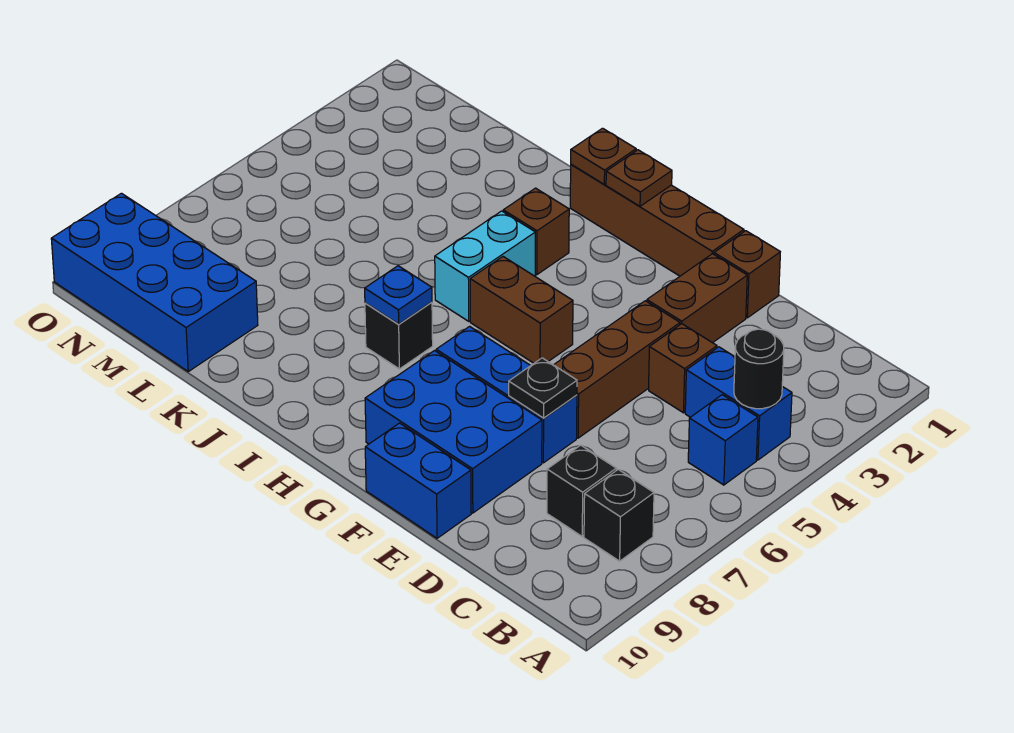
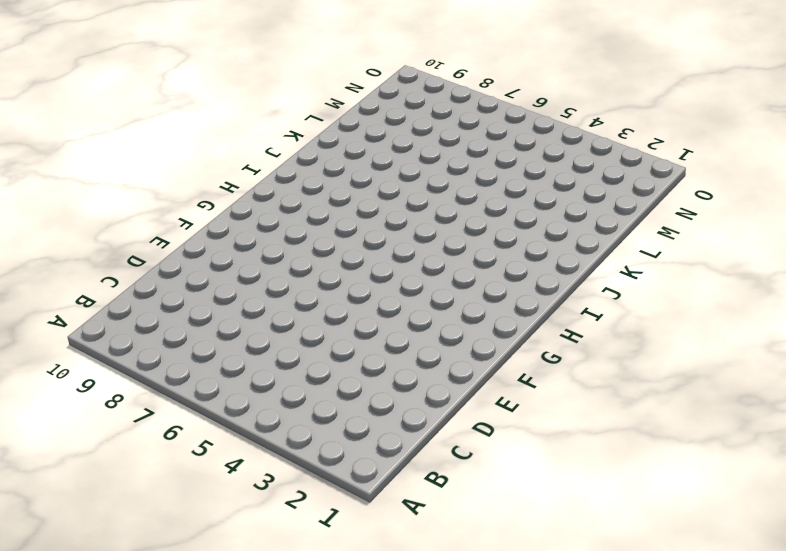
none -> blue 1x2 brick [685,347,792,460]
none -> blue 1x1 brick [688,395,758,485]
none -> black 1x1 brick [584,470,654,561]

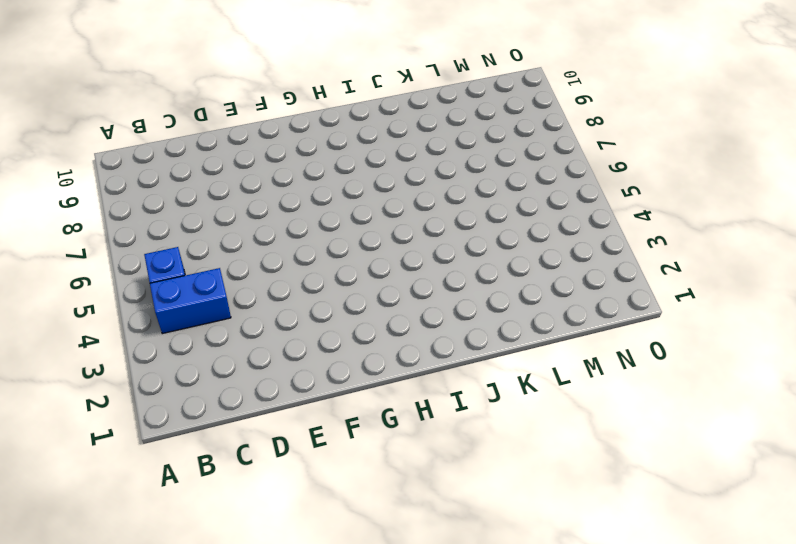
none -> black 1x1 brick [584,470,654,561]
none -> black 1x1 brick [547,445,616,536]
none -> brown 1x1 brick [649,324,717,413]

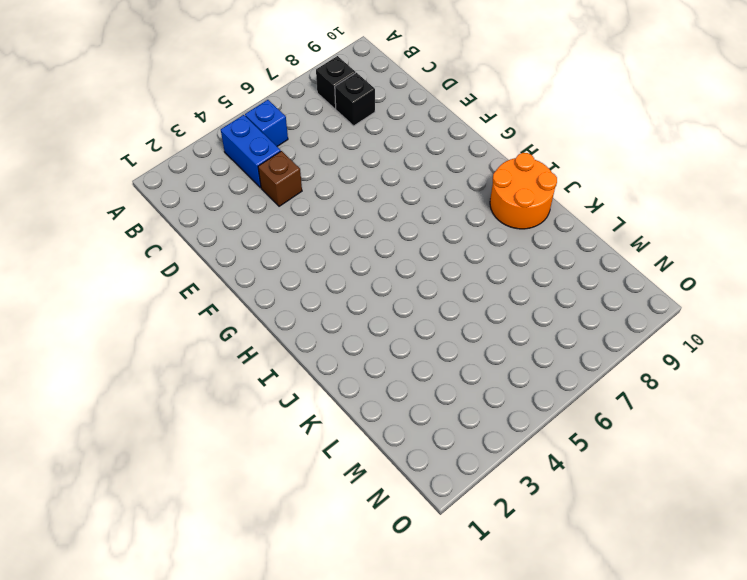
orange 2x2 round brick [490,153,557,229] -> none
none -> brown 1x1 brick [714,231,780,318]
none -> brown 1x2 brick [647,254,747,343]
none -> brown 1x3 brick [554,301,680,438]

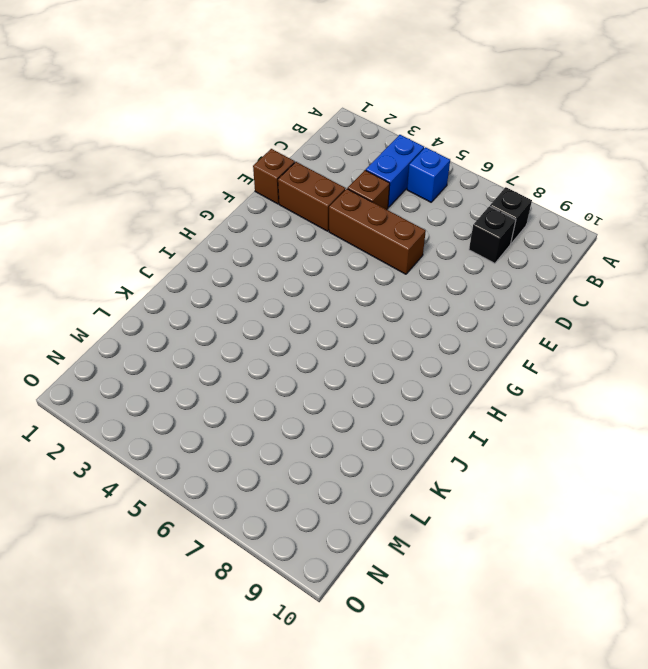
none -> blue 1x3 brick [436,326,577,463]
none -> blue 2x3 brick [365,351,542,513]
none -> blue 1x2 brick [365,423,471,538]

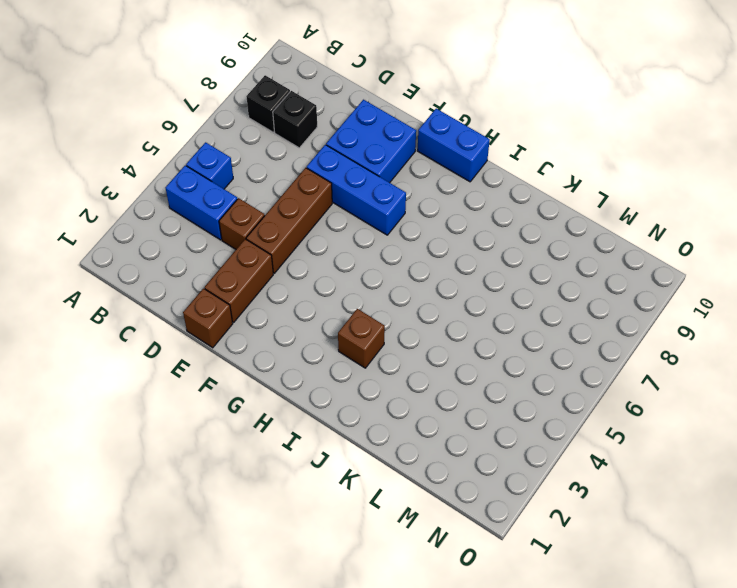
blue 2x2 brick [326,100,416,183] -> blue 2x3 brick [365,351,542,513]
blue 1x2 brick [417,109,490,182] -> blue 1x2 brick moved to [365,423,471,538]
none -> brown 1x4 brick [570,164,744,276]
none -> brown 1x2 brick [470,257,573,363]
none -> cyan 1x2 brick [435,211,535,321]

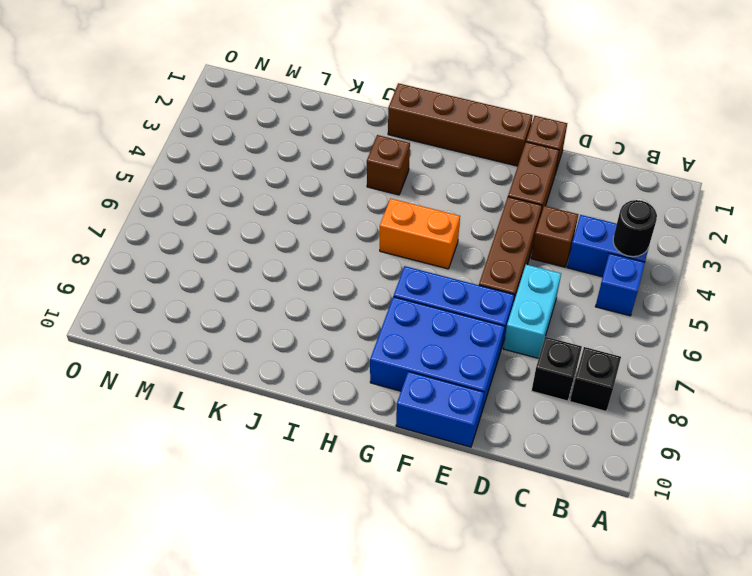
cyan 1x2 brick [503,265,561,358] -> cyan 1x2 brick moved to [435,211,535,321]
orange 1x2 brick [380,198,460,269] -> brown 1x2 brick [470,257,573,363]
none -> black 1x1 brick [365,302,433,369]
none -> blue 2x4 brick [51,193,258,372]
none -> black 1x1 plate [509,358,577,418]

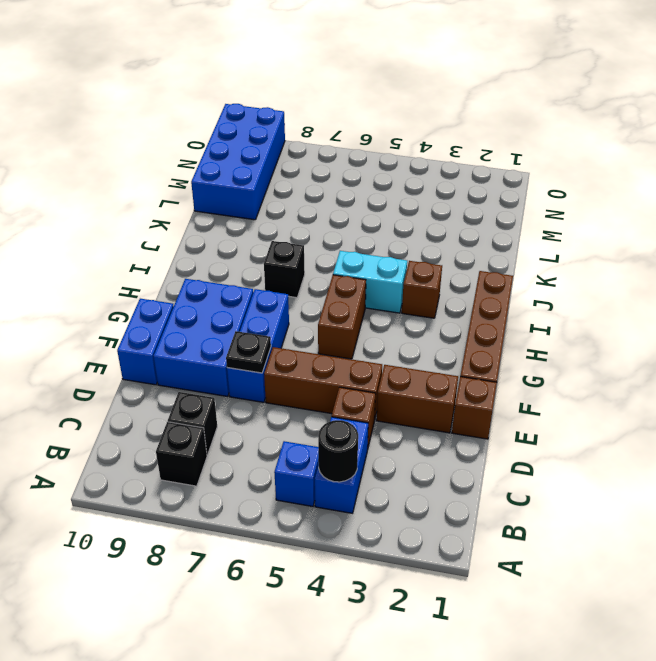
none -> brown 1x1 plate [606,150,672,206]
none -> brown 1x1 plate [571,128,636,184]
none -> blue 1x1 plate [365,266,432,324]

